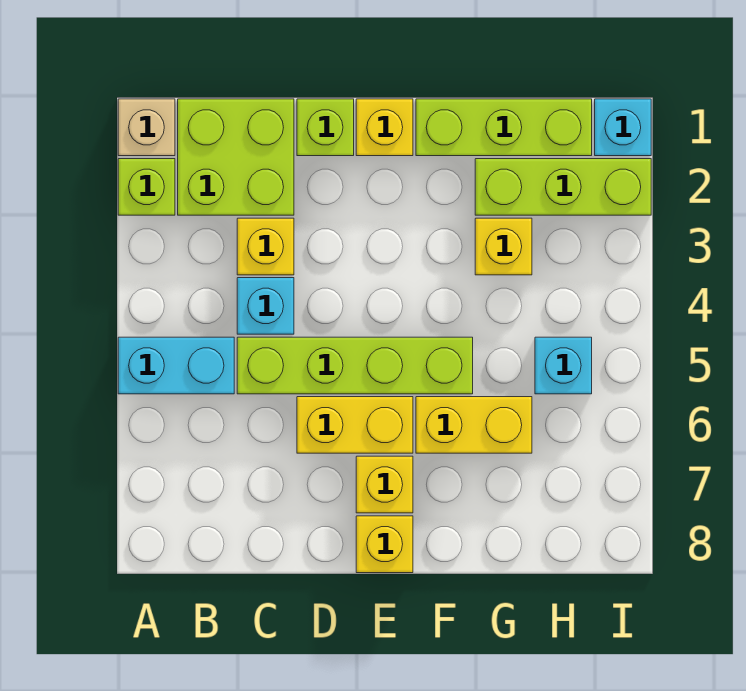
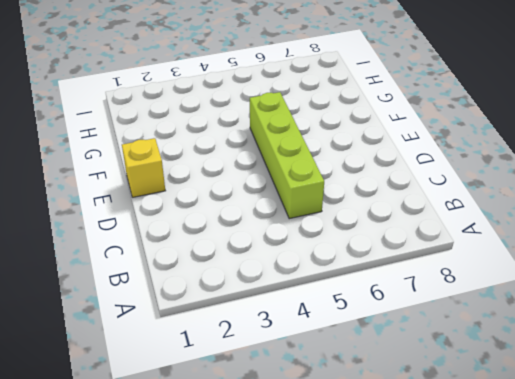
none -> tan 1x1 brick [118,99,175,156]
none -> lime 1x1 brick [118,159,175,215]
none -> cyan 1x2 brick [118,337,234,394]

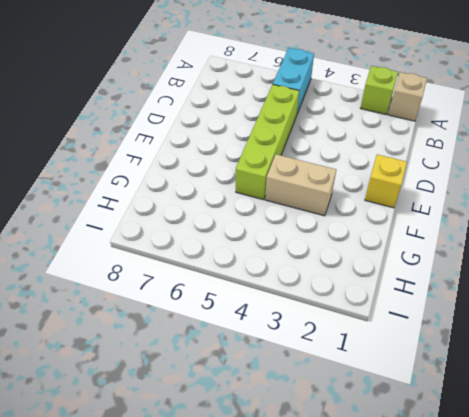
tan 1x2 brick [265,154,336,216] -> none
none -> lime 2x2 brick [178,99,294,215]
none -> yellow 1x1 brick [237,218,294,275]
none -> cyan 1x1 brick [237,278,294,334]

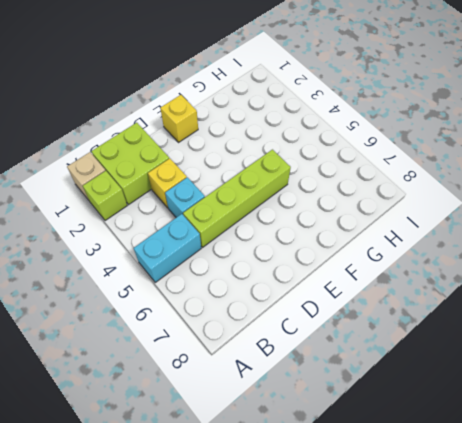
none -> lime 1x1 brick [297,99,354,156]
none -> yellow 1x2 brick [297,397,413,453]
none -> yellow 1x1 brick [356,456,413,513]

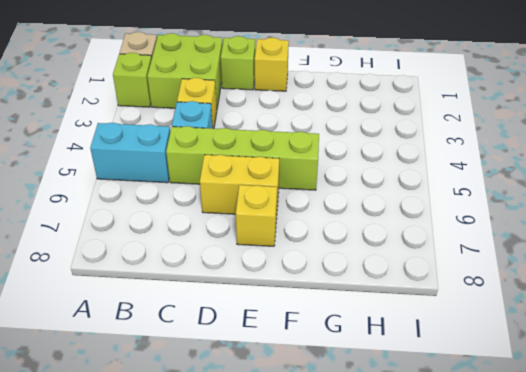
none -> yellow 1x1 brick [356,516,413,573]
none -> lime 1x3 brick [416,99,592,156]
none -> yellow 1x2 brick [416,397,532,453]

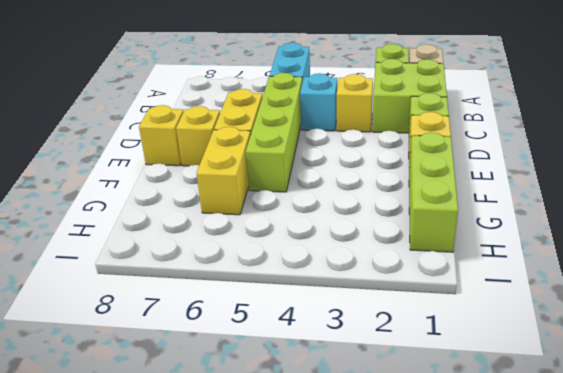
none -> lime 1x3 brick [475,159,651,215]
none -> yellow 1x1 brick [475,218,532,275]
none -> cyan 1x1 brick [535,337,592,394]

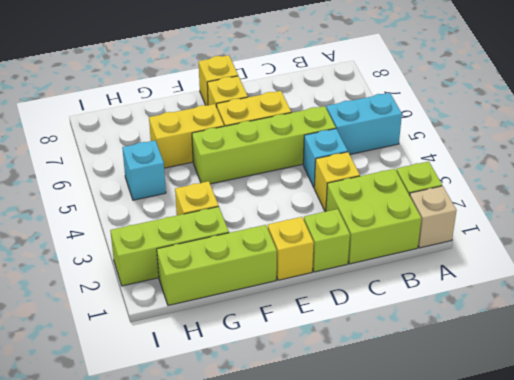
none -> cyan 1x1 brick [595,99,651,156]

